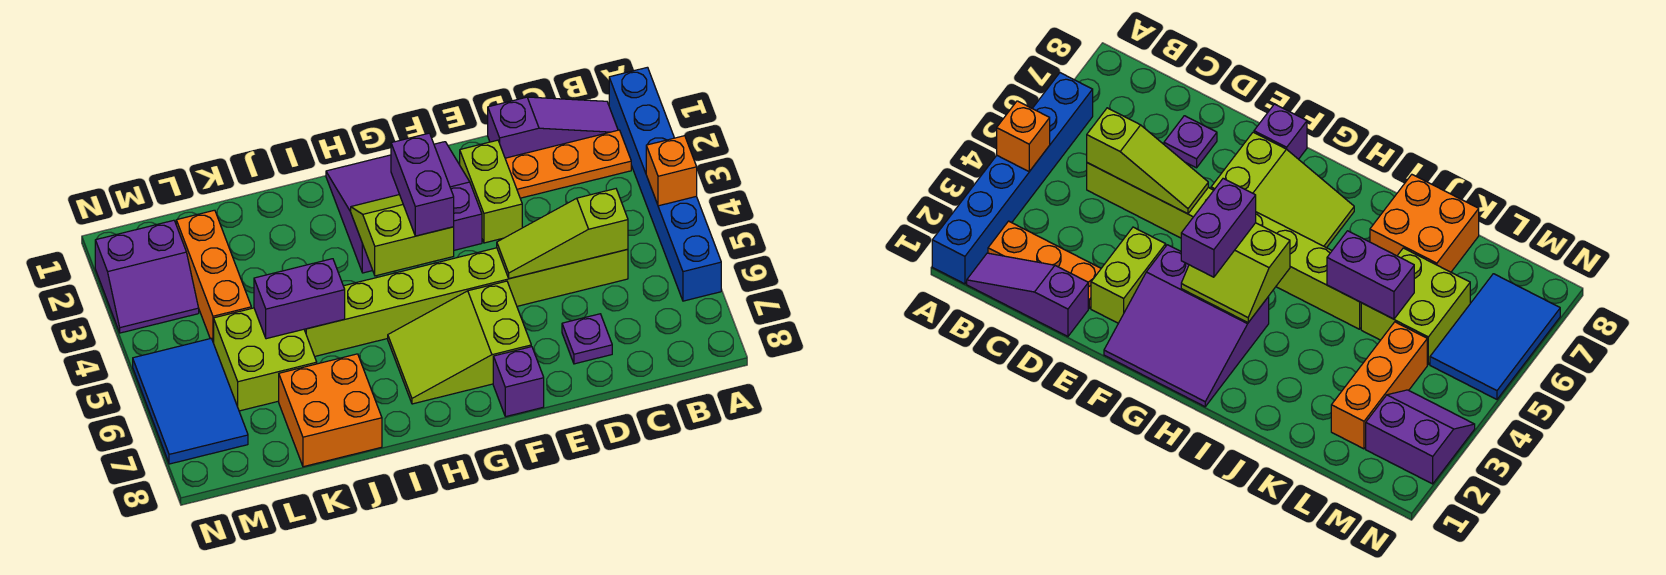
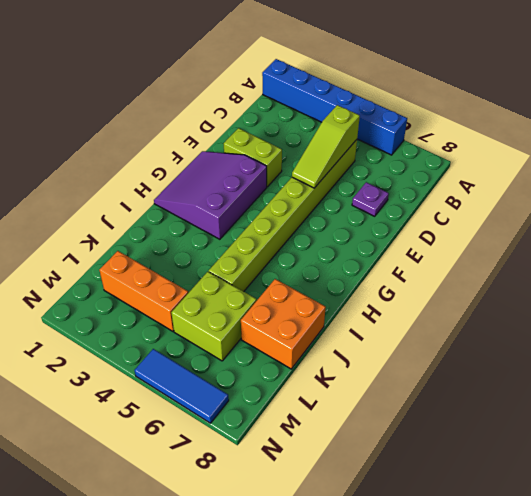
blue 1x3 tile [134,349,229,423] -> blue 2x3 tile [133,339,248,464]
none -> purple 1x3 slope [488,97,618,158]
none -> orange 1x3 plate [505,130,631,198]
none -> lime 2x3 slope [388,281,531,404]

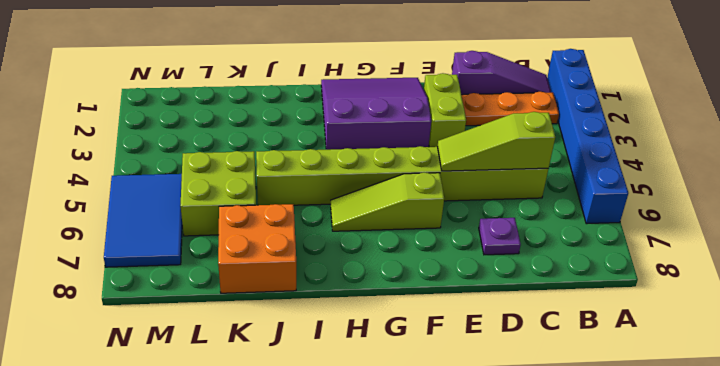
lime 1x3 slope [331,173,444,231] -> lime 2x3 slope [388,281,531,404]
none -> purple 1x1 brick [493,347,544,417]
none -> orange 1x3 brick [176,210,251,343]
none -> purple 2x2 slope [95,220,199,333]

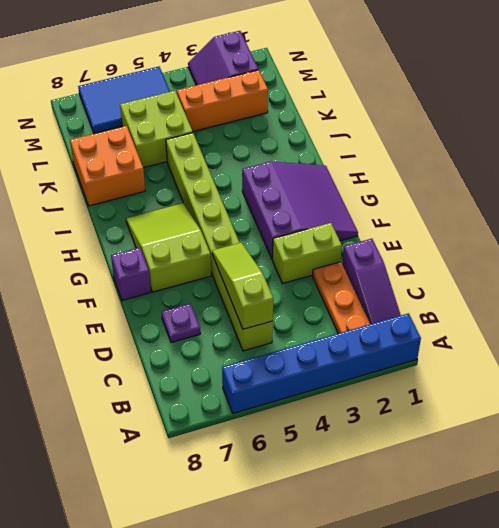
none -> orange 1x1 brick [646,136,697,206]
none -> lime 2x2 slope [351,195,454,276]
none -> purple 1x2 brick [254,259,345,339]

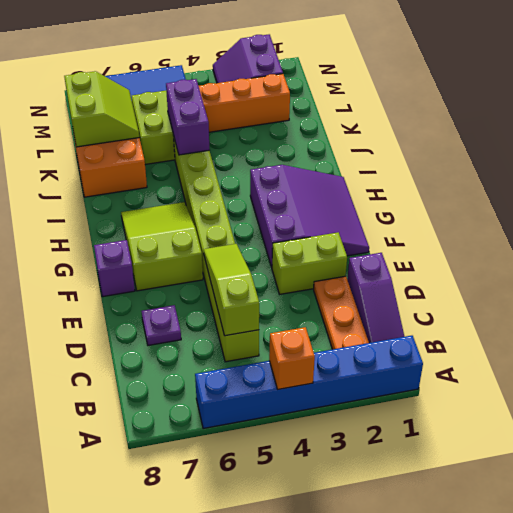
lime 2x2 slope [64,71,139,147] -> lime 2x2 slope moved to [351,195,454,276]
none -> purple 1x2 brick [391,133,454,236]

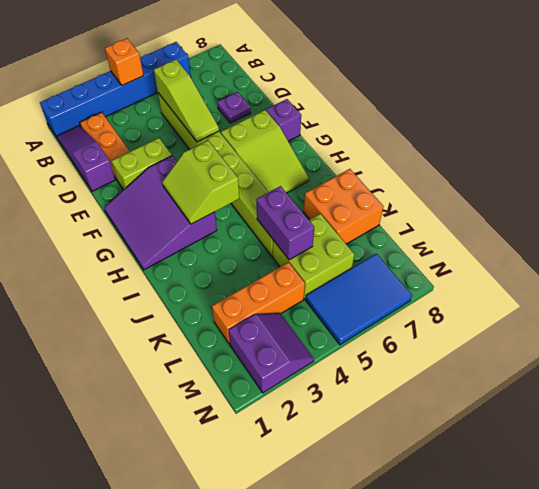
none -> purple 1x2 brick [391,133,454,236]

